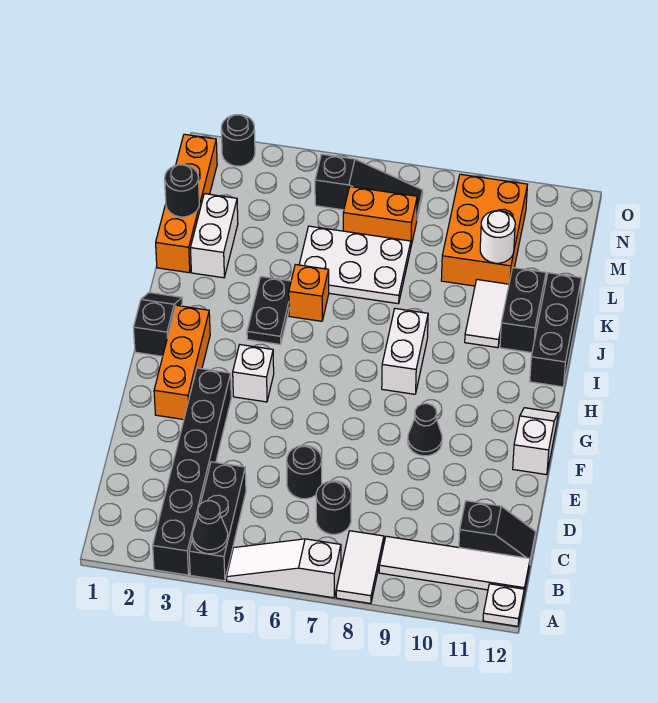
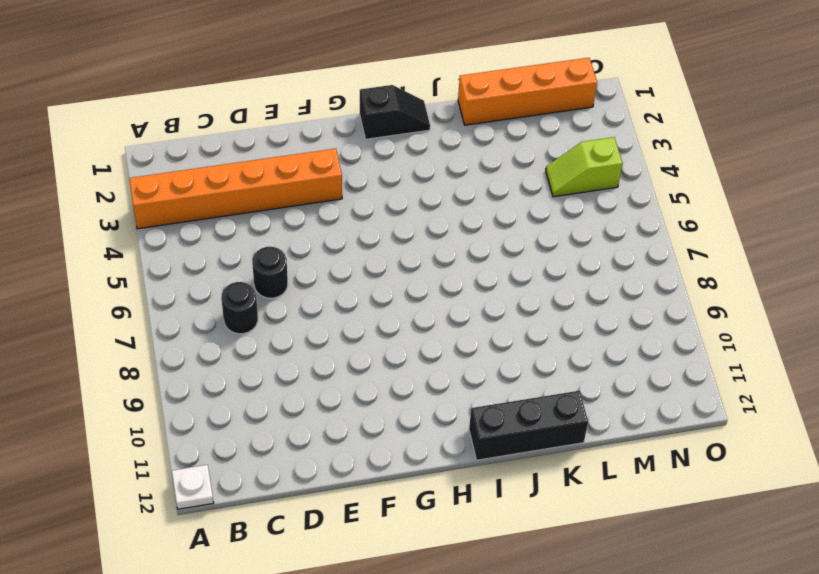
orange 1x6 brick [129,149,342,229] -> black 1x6 brick [153,368,231,575]
lime 1x2 slope [546,137,623,197] -> none
none -> black 1x3 brick [189,462,246,581]
none -> white 1x3 slope [227,539,341,598]
none -> white 1x2 tile [336,531,384,604]
none -> white 1x4 tile [379,536,530,593]

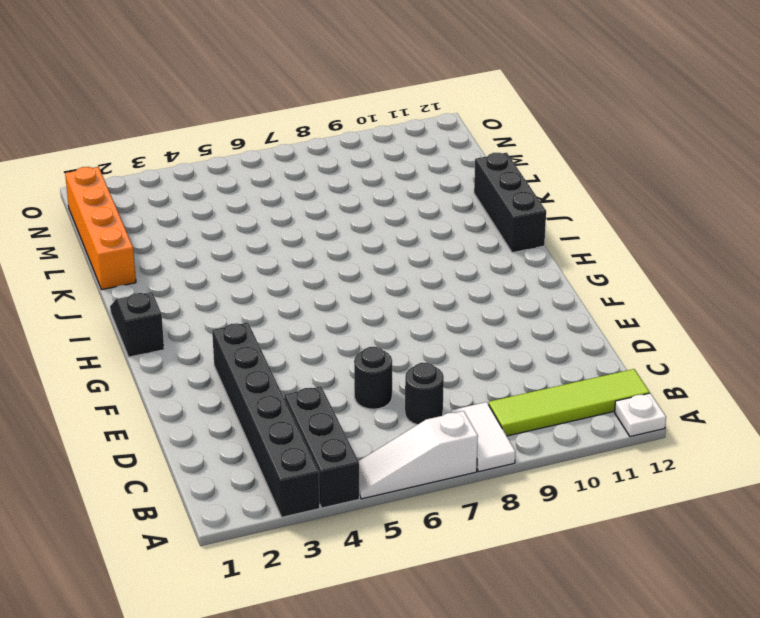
lime 1x4 tile [489,369,650,436] -> white 1x4 tile [379,536,530,593]
none -> black 1x2 slope [459,501,536,562]
none -> orange 1x3 brick [154,305,210,419]
none -> black 1x1 cone [408,404,442,456]
none -> white 1x2 slope [513,408,558,475]

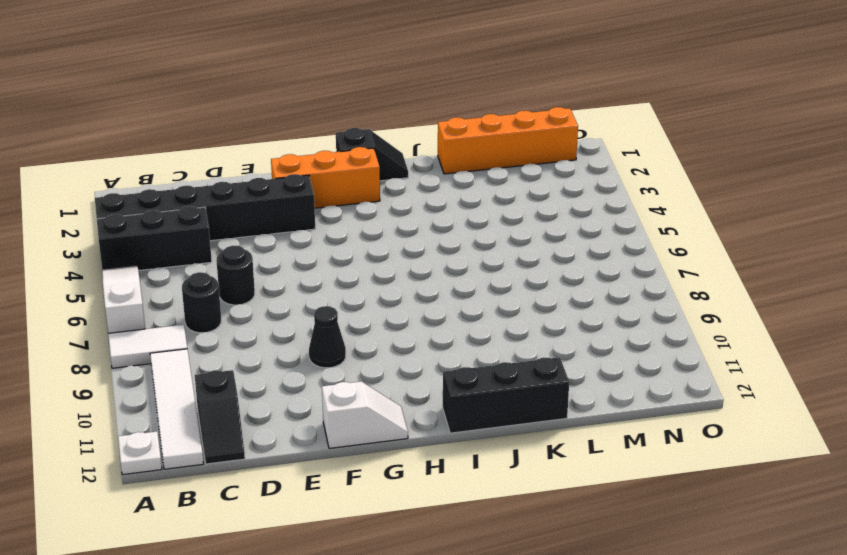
none -> white 1x1 brick [233,345,274,402]
none -> white 1x2 brick [382,309,428,394]
none -> black 1x2 plate [247,277,291,344]
none -> orange 1x1 brick [289,264,329,321]

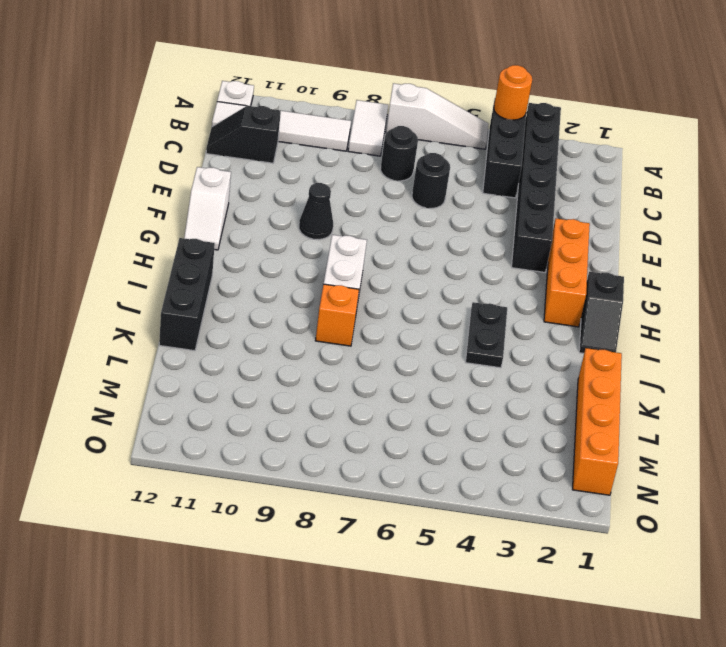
orange 1x1 round brick [494,65,532,120] -> black 1x1 cone [192,501,228,554]
orange 1x1 brick [315,284,359,346] -> orange 1x1 brick moved to [289,264,329,321]
none -> white 1x1 brick [233,345,274,402]
none -> white 1x2 tile [465,280,509,348]
none -> black 1x2 brick [500,268,546,353]
none -> white 1x2 brick [190,194,238,278]

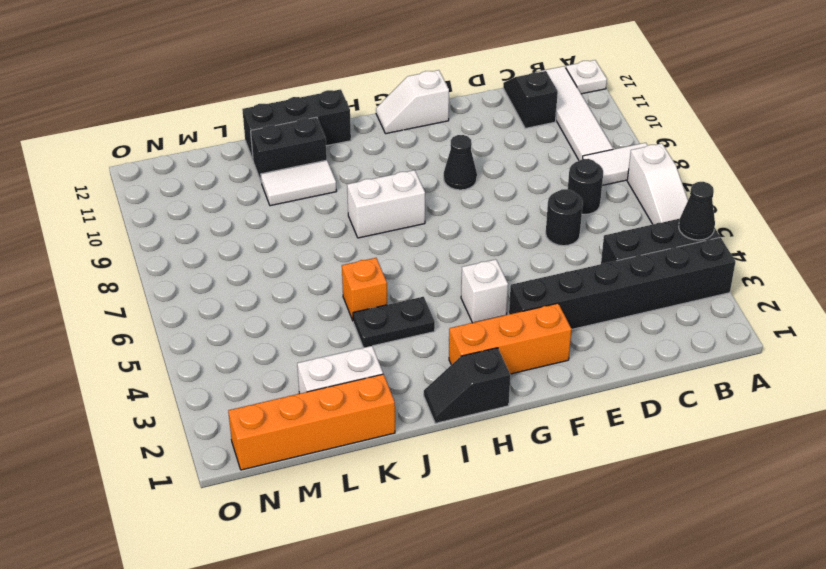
none -> white 2x3 plate [299,226,411,304]
none -> orange 2x3 brick [441,174,528,286]
none -> orange 1x2 brick [343,187,417,245]
none -> black 1x3 slope [315,154,423,218]

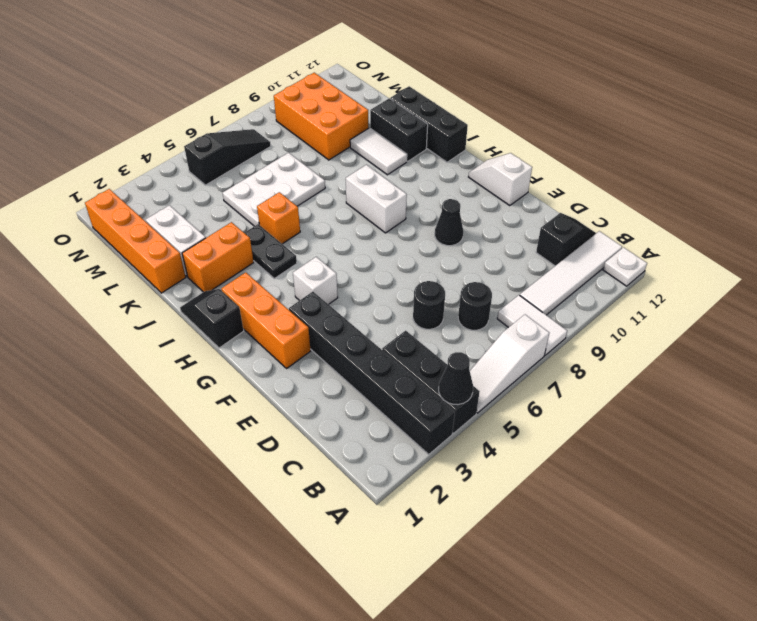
orange 1x2 brick [182,222,254,292] -> orange 1x2 brick moved to [343,187,417,245]
none -> black 1x1 round brick [221,115,255,166]
none -> black 1x1 round brick [165,165,199,217]
none -> white 1x1 round brick [480,211,515,263]

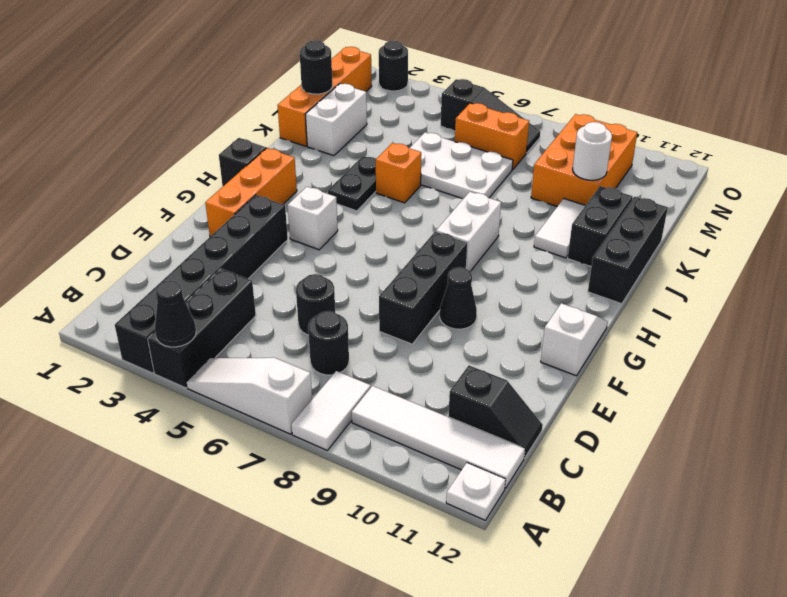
black 1x3 brick [379,231,468,344] -> none

